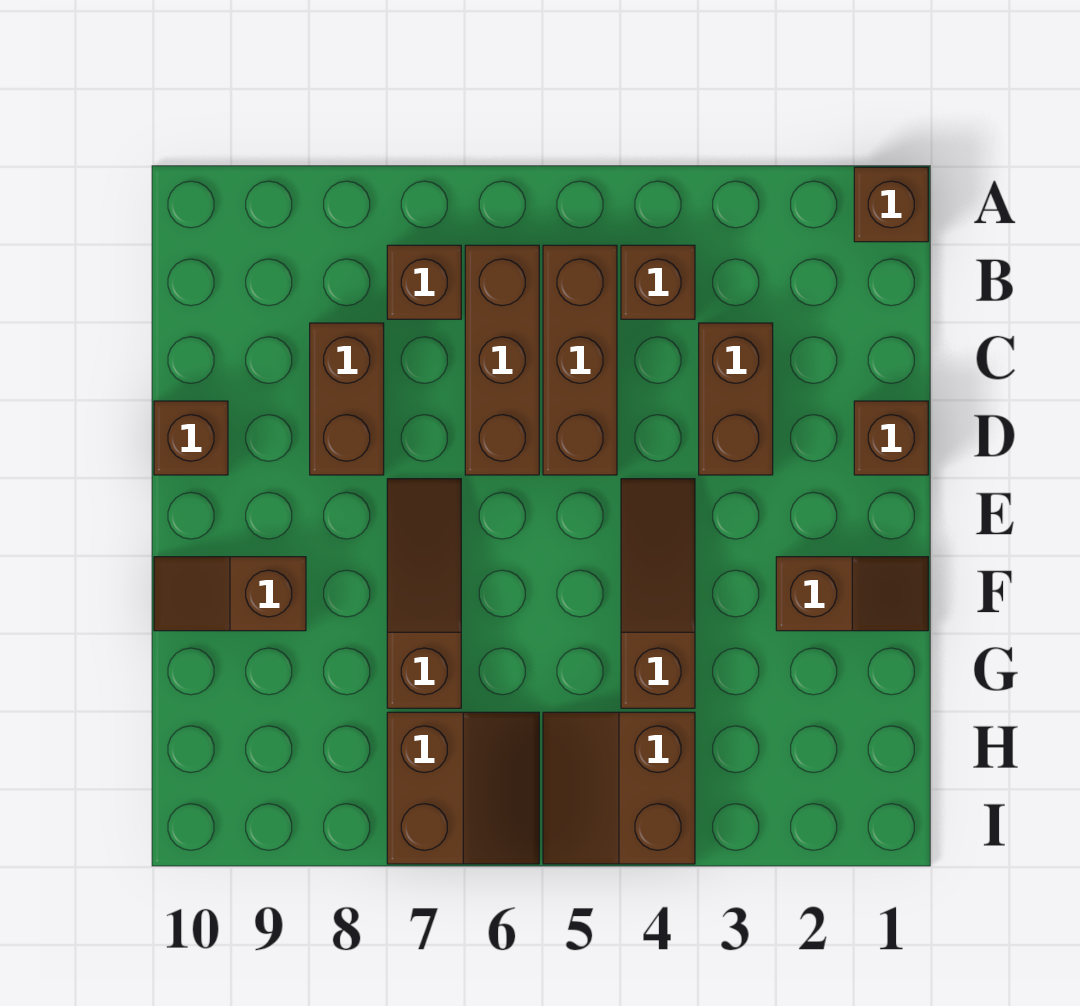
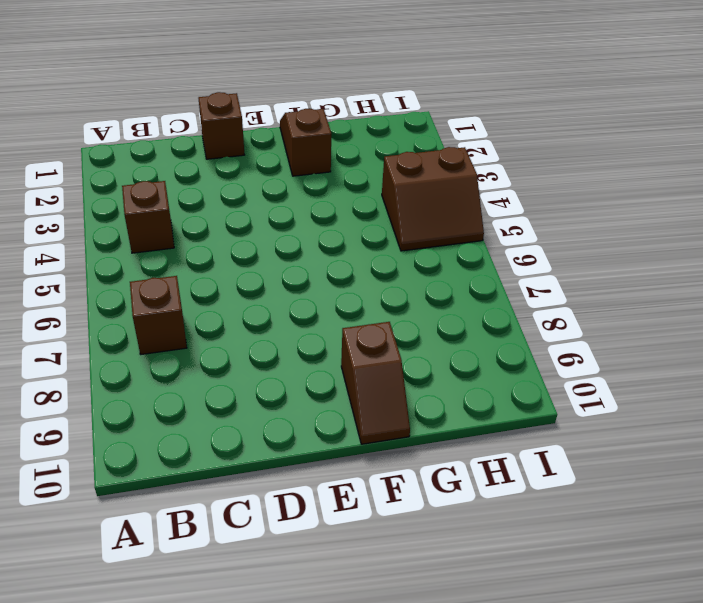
none -> brown 1x1 brick [854,167,928,242]
none -> brown 1x3 brick [543,245,617,475]
none -> brown 1x3 brick [465,245,539,475]

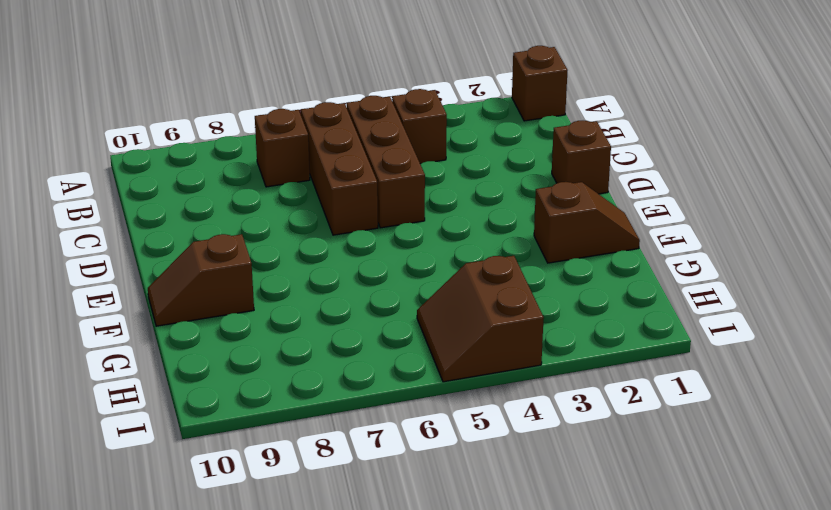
none -> brown 1x2 brick [699,323,773,475]
none -> brown 1x2 brick [310,323,384,475]
none -> brown 1x1 brick [154,401,228,475]

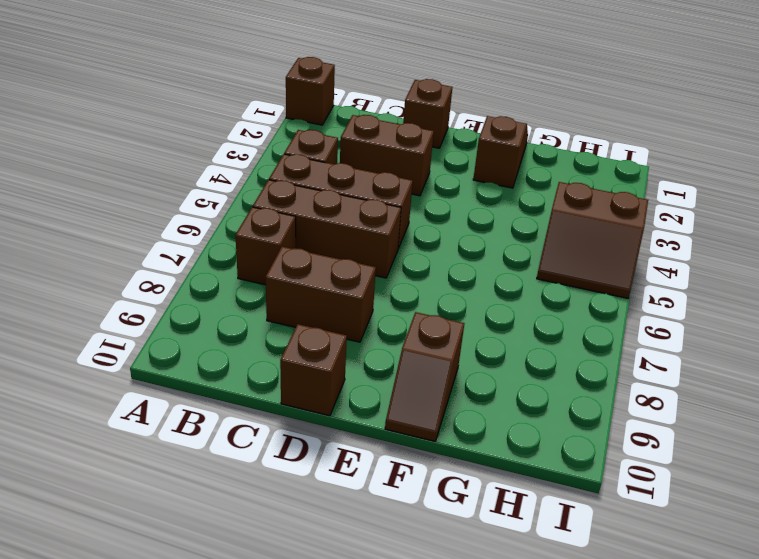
none -> brown 1x3 slope [621,479,695,708]
none -> brown 1x3 slope [387,479,461,708]
none -> brown 2x2 slope [387,712,539,864]

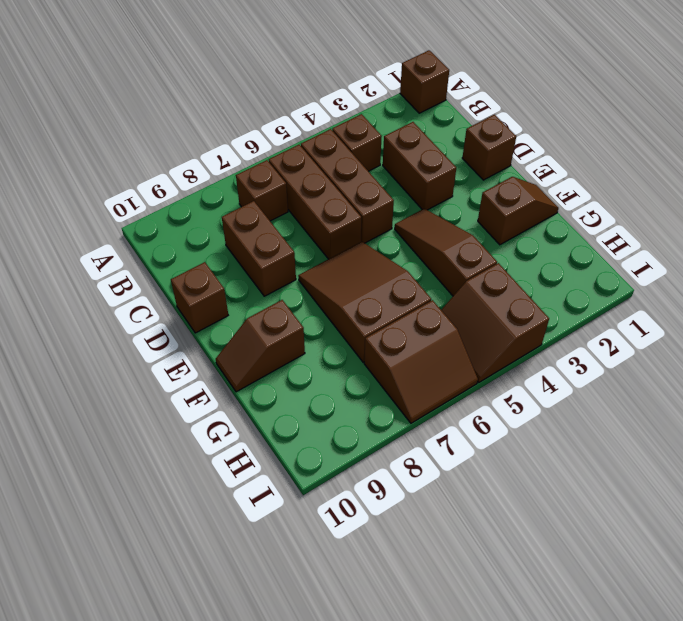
brown 2x3 slope [298,242,431,362] -> brown 1x3 slope [387,479,461,708]
brown 2x2 slope [364,300,478,423] -> brown 2x2 slope turned to [387,712,539,864]

